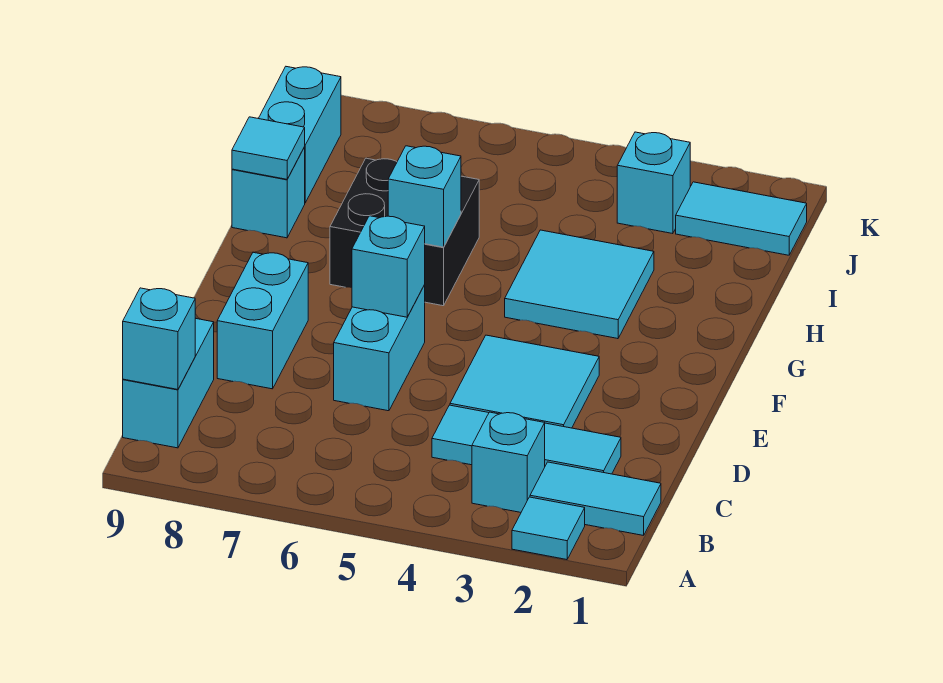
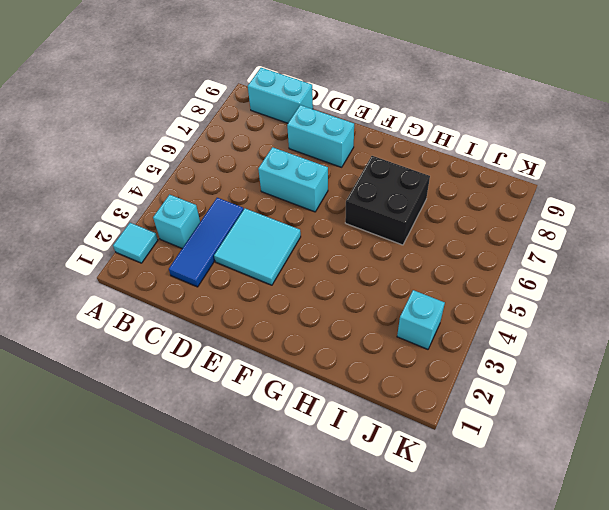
blue 1x3 tile [169,198,244,287] -> cyan 1x3 tile [432,405,621,474]
none -> cyan 1x2 tile [530,462,661,536]
none -> cyan 2x2 tile [505,230,654,339]
none -> cyan 1x1 brick [232,147,305,238]

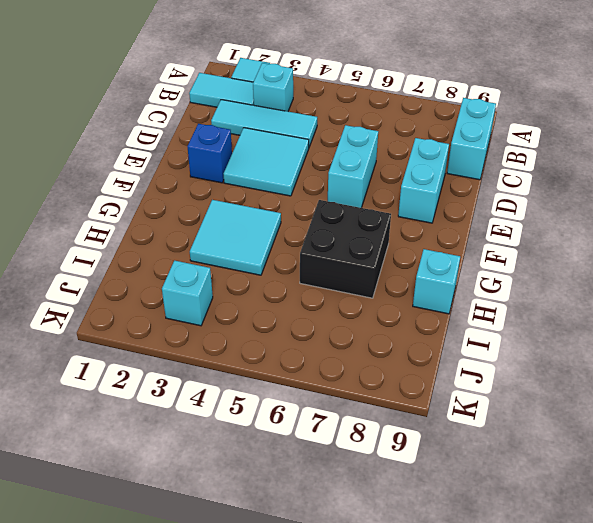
blue 1x1 brick [187,124,232,183] -> none
none -> cyan 1x2 brick [258,67,341,203]
none -> cyan 1x2 tile [676,182,807,255]
none -> cyan 1x1 brick [123,288,195,389]

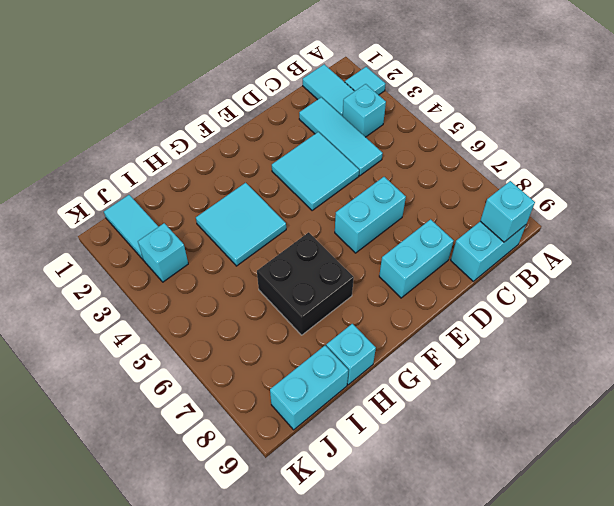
none -> cyan 1x1 brick [352,216,425,317]
none -> cyan 1x1 brick [388,146,461,247]
none -> cyan 1x1 tile [232,117,305,179]

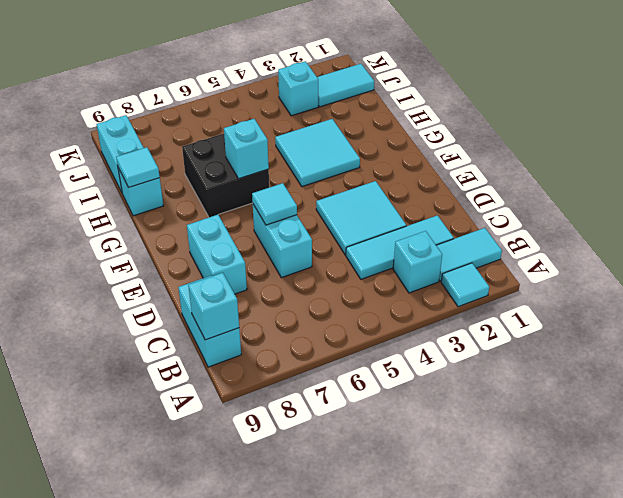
cyan 1x1 tile [252,183,297,225] -> cyan 1x1 brick [352,216,425,317]

